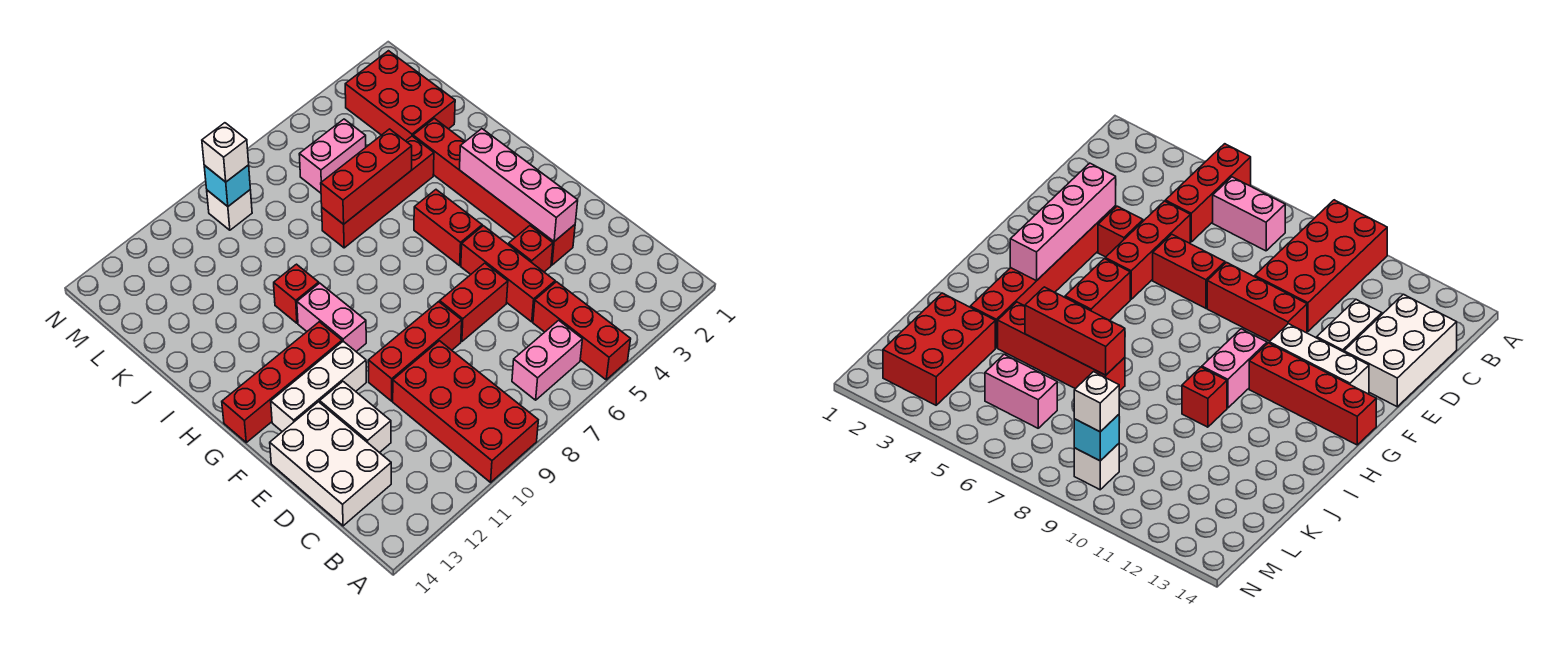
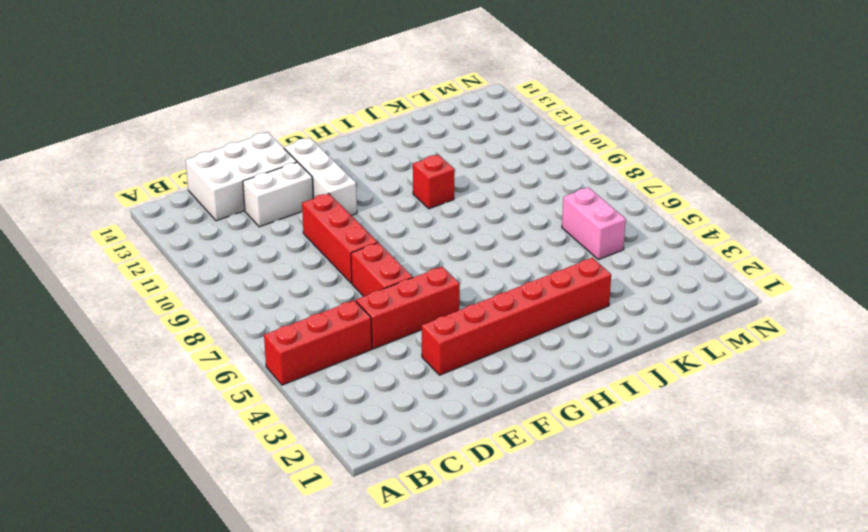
none -> red 2x4 brick [393,341,538,482]
none -> pink 1x2 brick [512,320,582,400]
none -> red 1x1 brick [508,226,553,272]

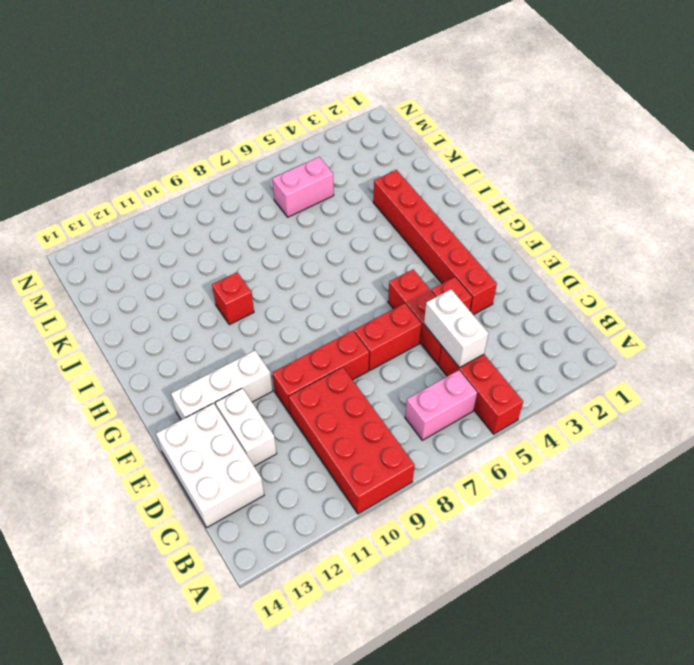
white 1x2 brick [424,289,489,368] -> none
none -> red 1x2 brick [414,190,482,266]
none -> pink 1x2 brick [297,283,366,352]
none -> red 1x4 brick [222,322,342,442]

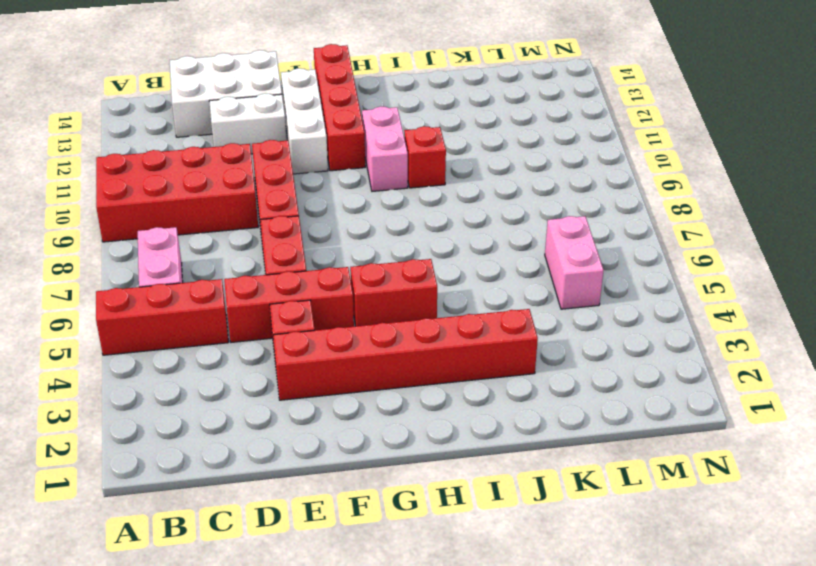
pink 1x2 brick [362,106,408,191] -> pink 1x2 brick turned to [297,283,366,352]
none -> red 1x4 brick [322,136,434,248]
none -> red 2x3 brick [345,51,455,141]
none -> white 1x1 brick [207,190,252,230]

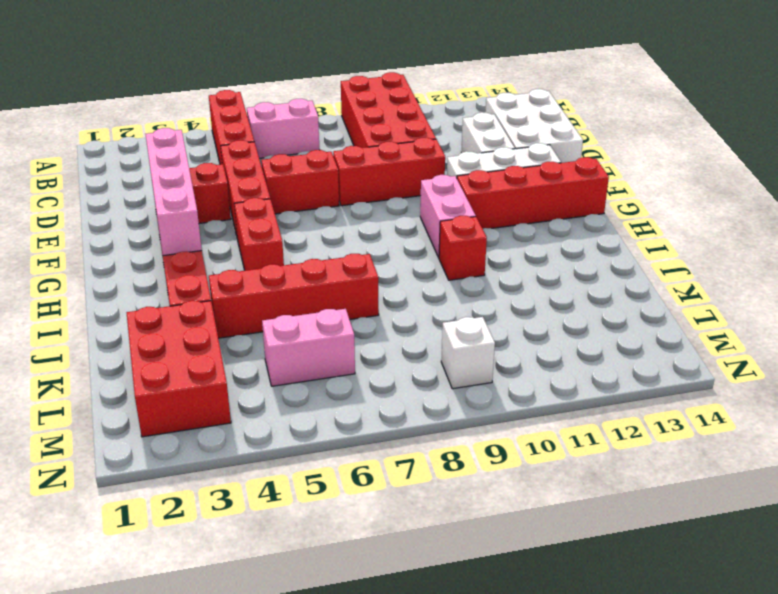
none -> red 1x3 brick [321,129,412,224]
none -> cyan 1x1 brick [204,165,250,206]
none -> white 1x1 brick [202,123,249,182]

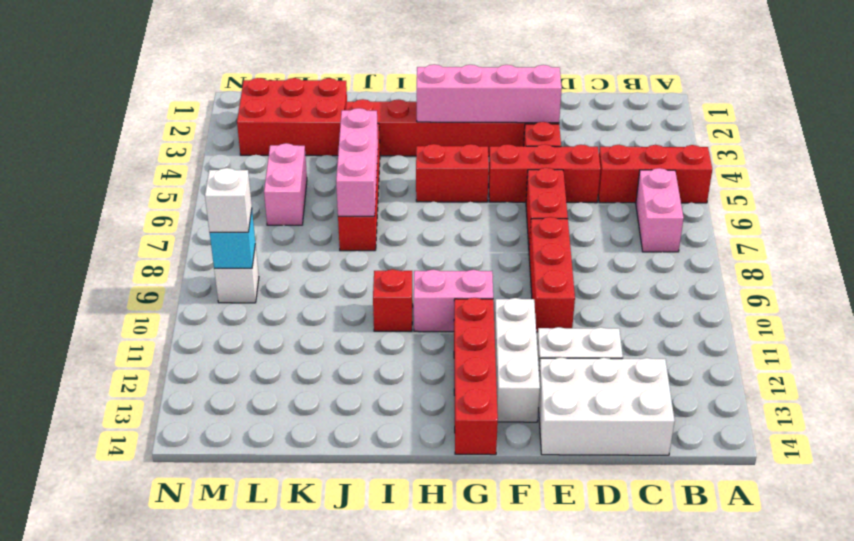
pink 1x3 brick [336,108,378,216] -> red 1x3 brick [321,129,412,224]
none -> red 2x4 brick [393,341,538,482]

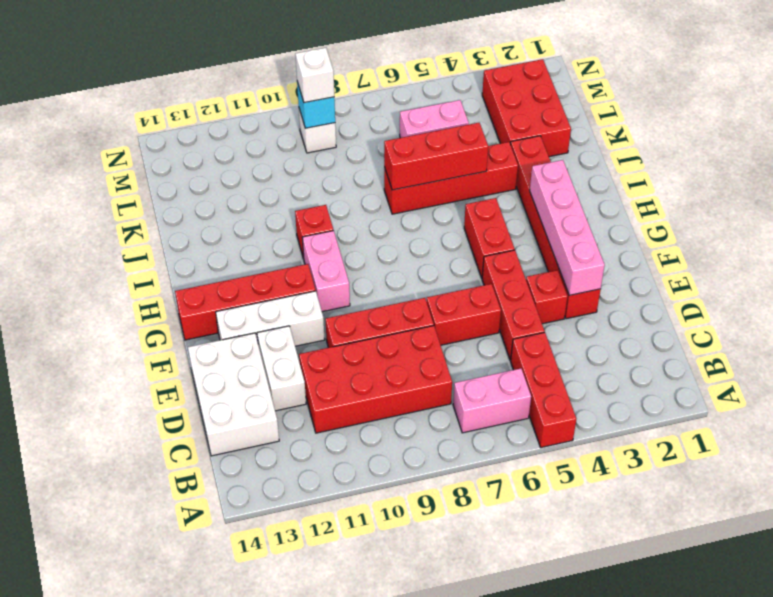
red 2x4 brick [299,326,452,433] -> red 2x4 brick turned to [393,341,538,482]

